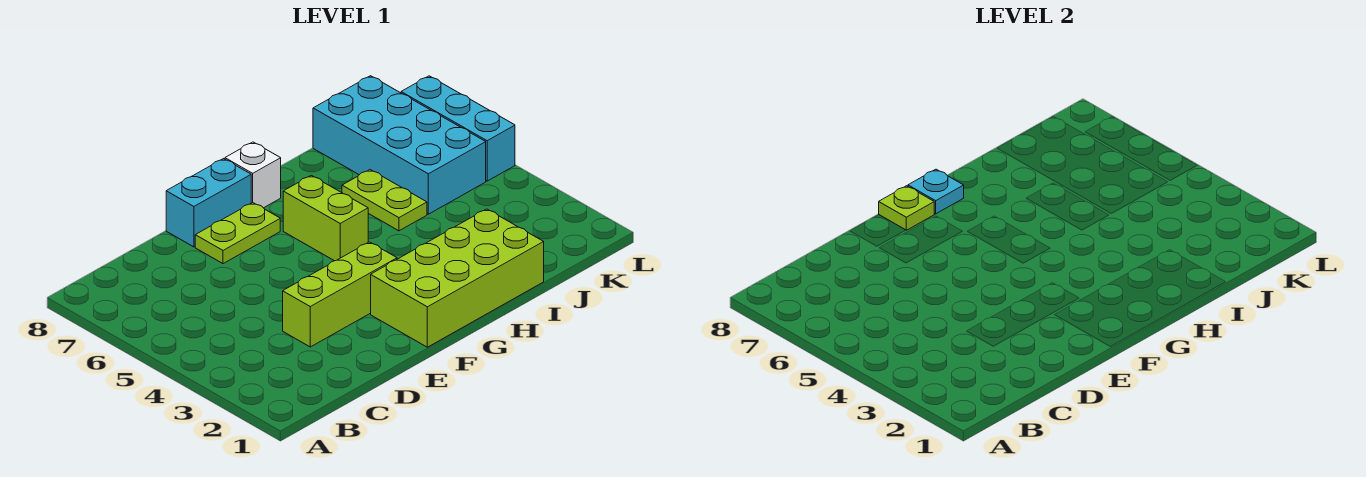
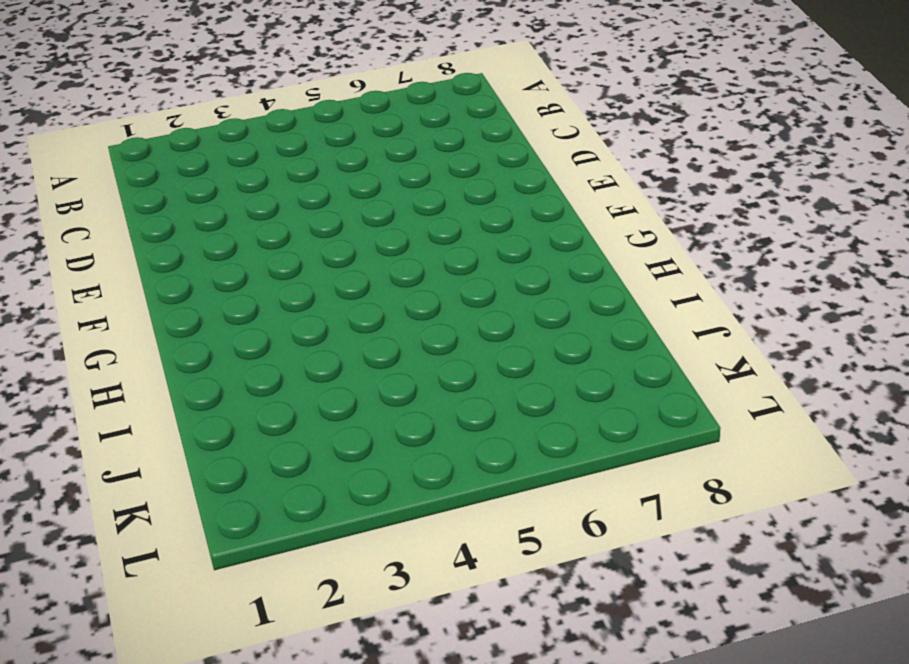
none -> lime 1x3 brick [283,242,397,347]
none -> lime 1x2 plate [195,203,280,264]

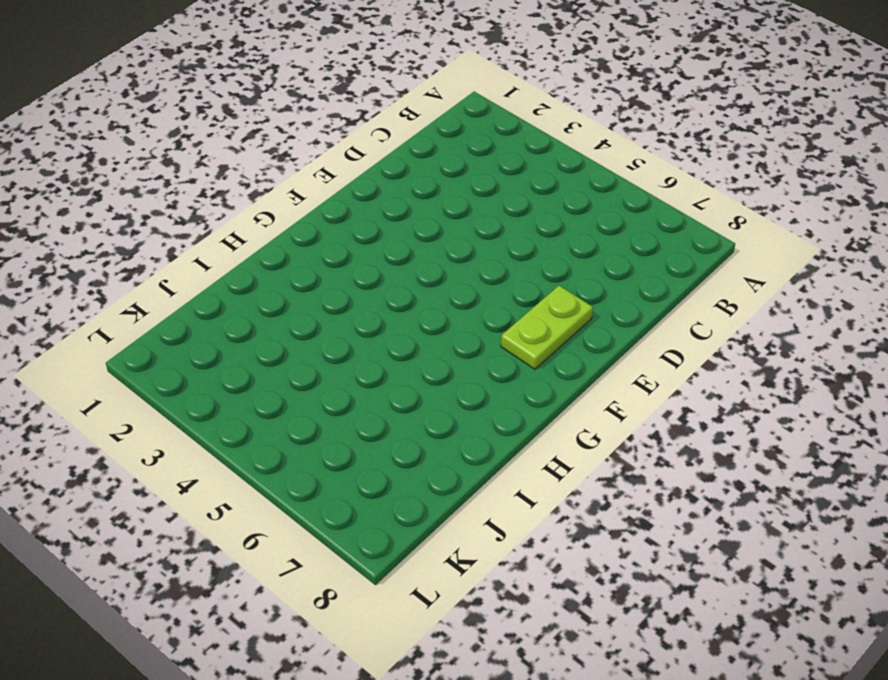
none -> lime 1x3 brick [283,242,397,347]
none -> cyan 1x2 brick [166,159,251,247]

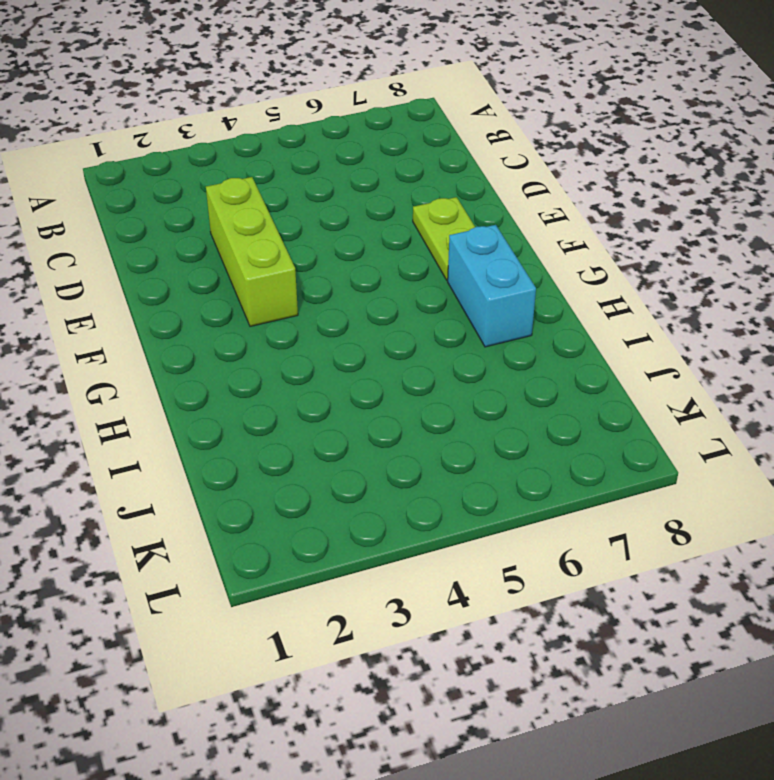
cyan 1x2 brick [448,225,536,347] -> cyan 1x2 brick moved to [166,159,251,247]
none -> lime 2x4 brick [371,209,544,347]
none -> lime 1x2 brick [283,175,368,261]

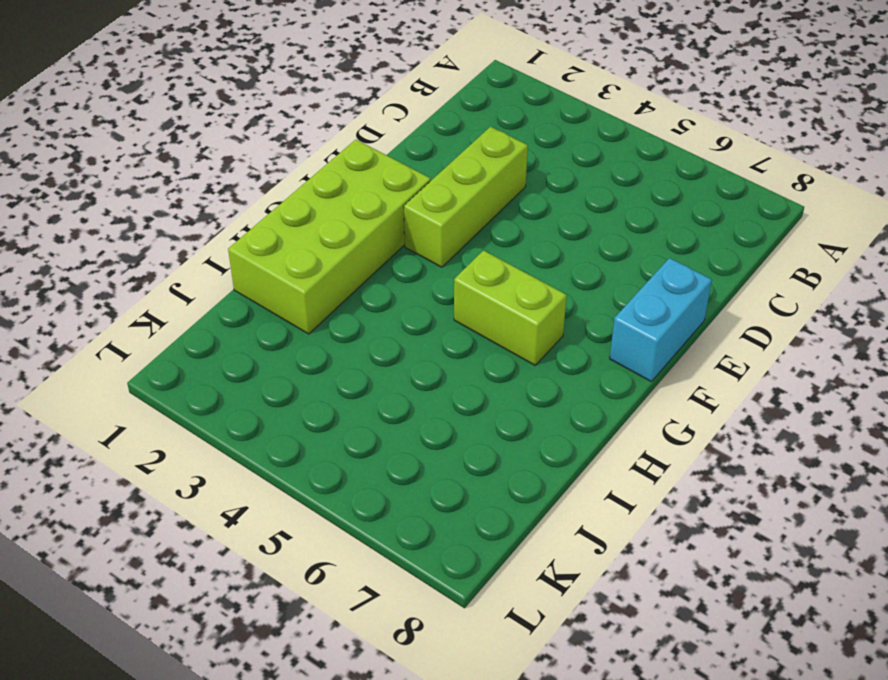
none -> lime 1x2 plate [195,203,280,264]
none -> white 1x1 brick [225,142,281,208]

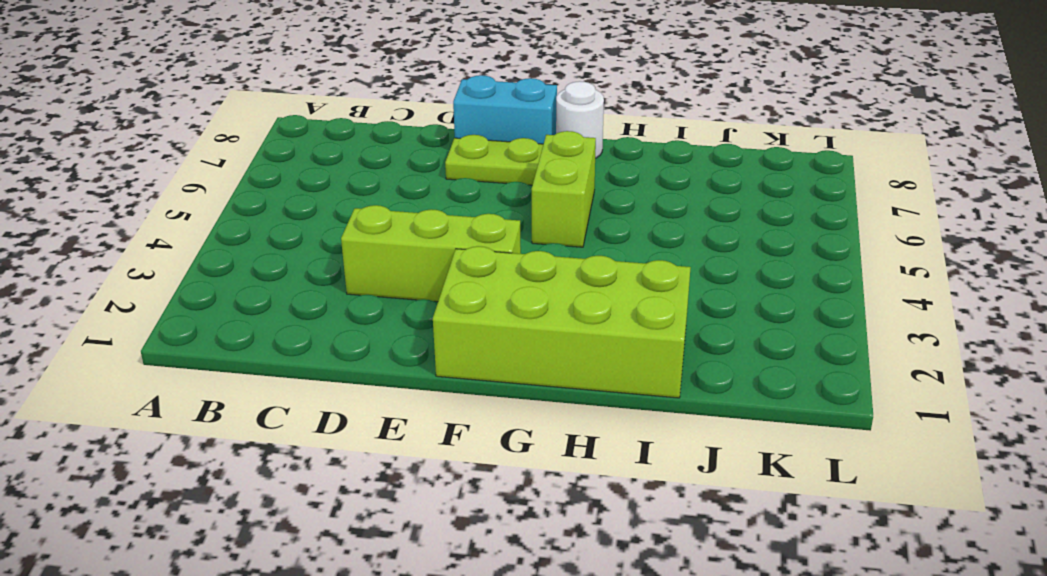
white 1x1 round brick [556,81,604,158] -> white 1x1 brick [225,142,281,208]
none -> lime 1x2 plate [342,170,427,231]
none -> cyan 2x4 brick [313,76,486,214]

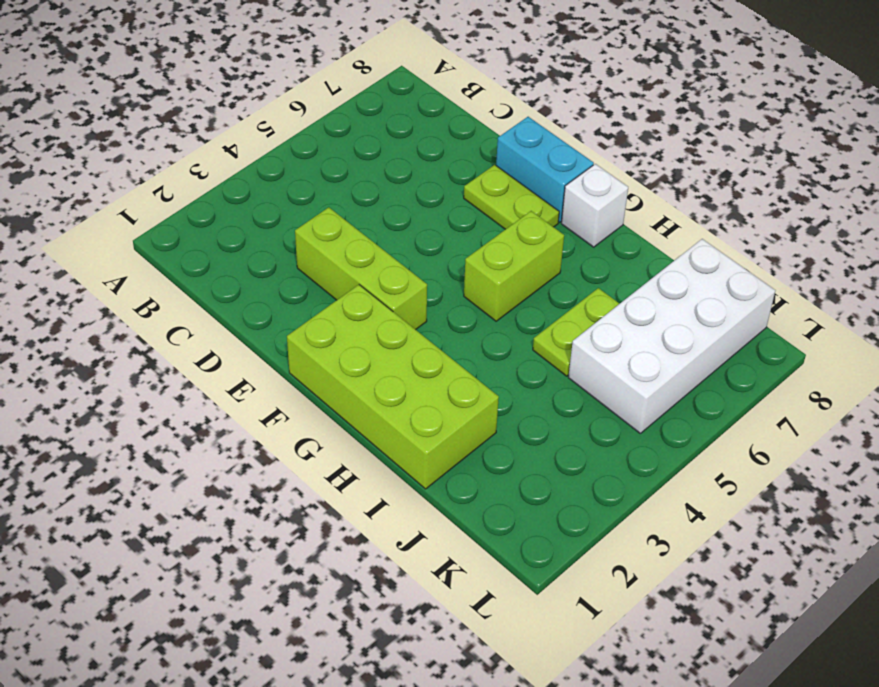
white 2x4 brick [568,239,775,433] -> cyan 2x4 brick [313,76,486,214]
none -> cyan 1x3 brick [401,76,515,181]
none -> lime 1x1 plate [879,186,934,230]

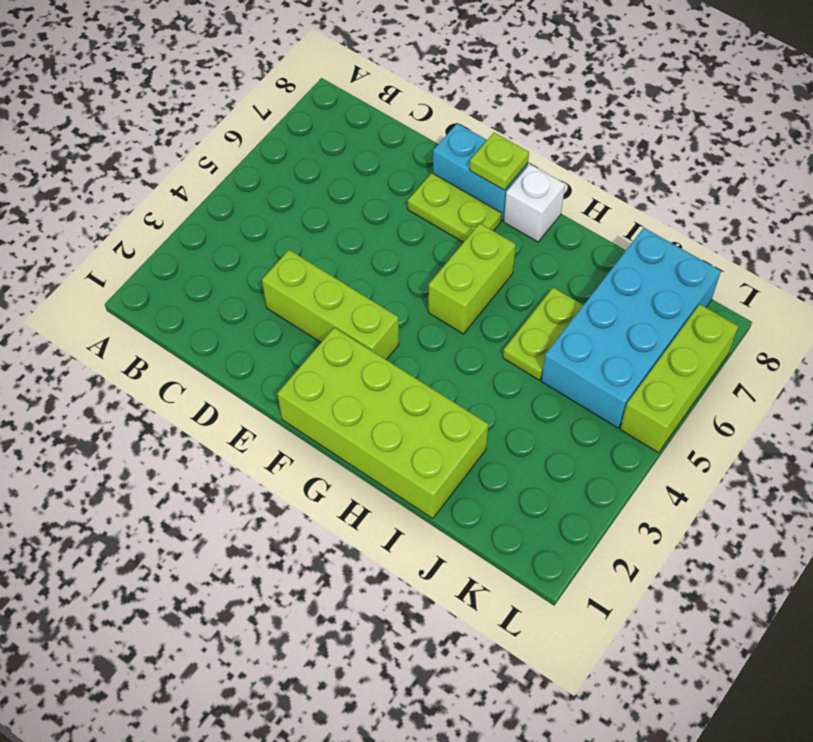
lime 1x3 brick [620,304,739,453] -> cyan 1x3 brick [401,76,515,181]
none -> cyan 1x1 plate [908,169,964,214]

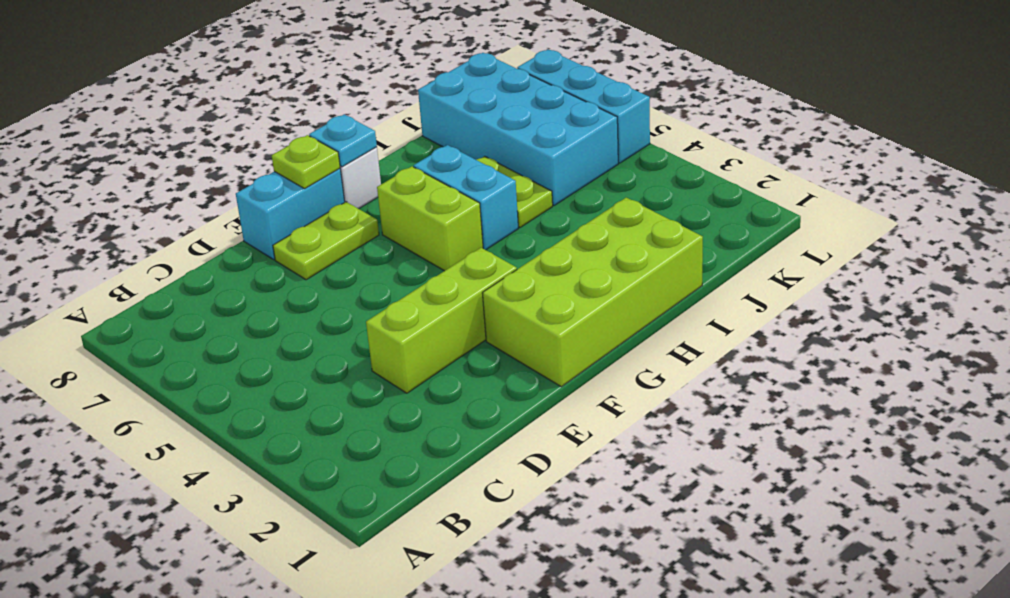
cyan 1x2 brick [414,145,518,250] -> none

